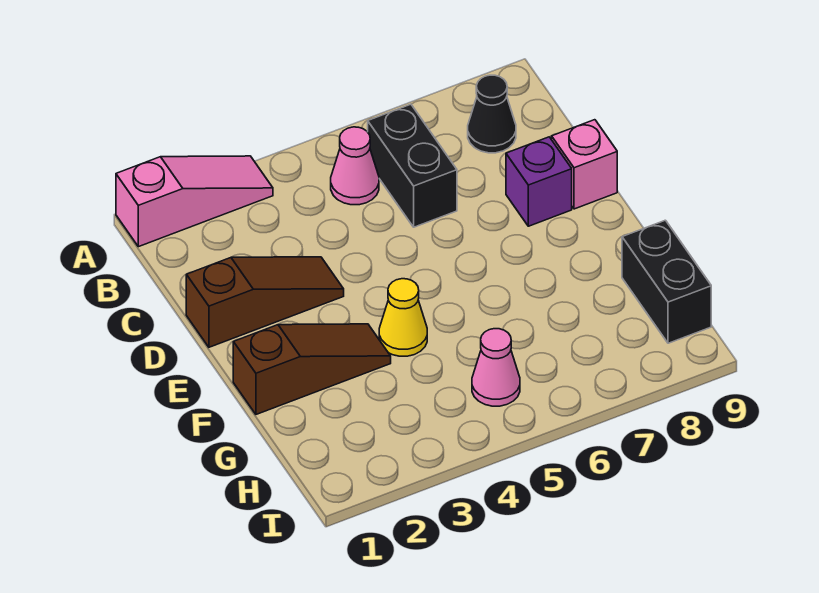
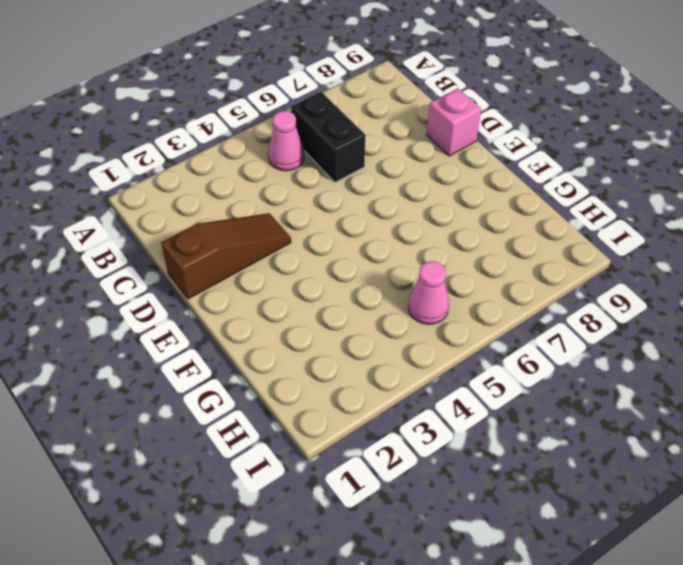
none -> pink 1x3 slope [116,156,273,247]
none -> black 1x1 cone [468,75,516,153]

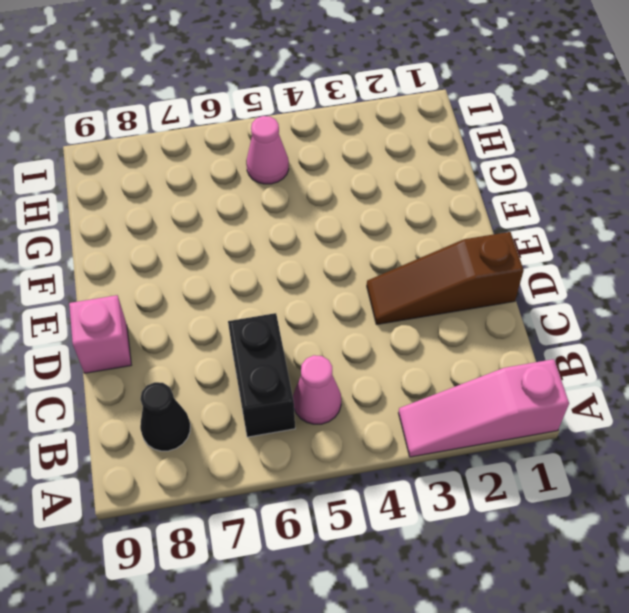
none -> purple 1x1 brick [506,137,572,226]
none -> brown 1x3 slope [233,324,391,414]

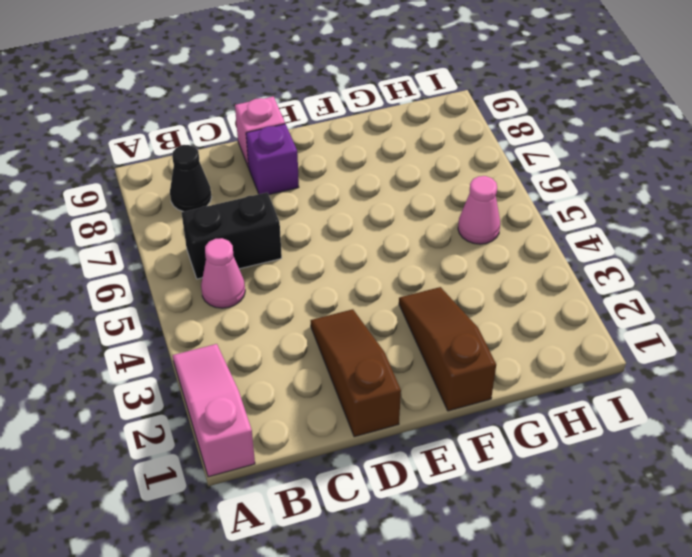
none -> yellow 1x1 cone [379,279,427,356]
none -> black 1x2 brick [622,220,711,343]

